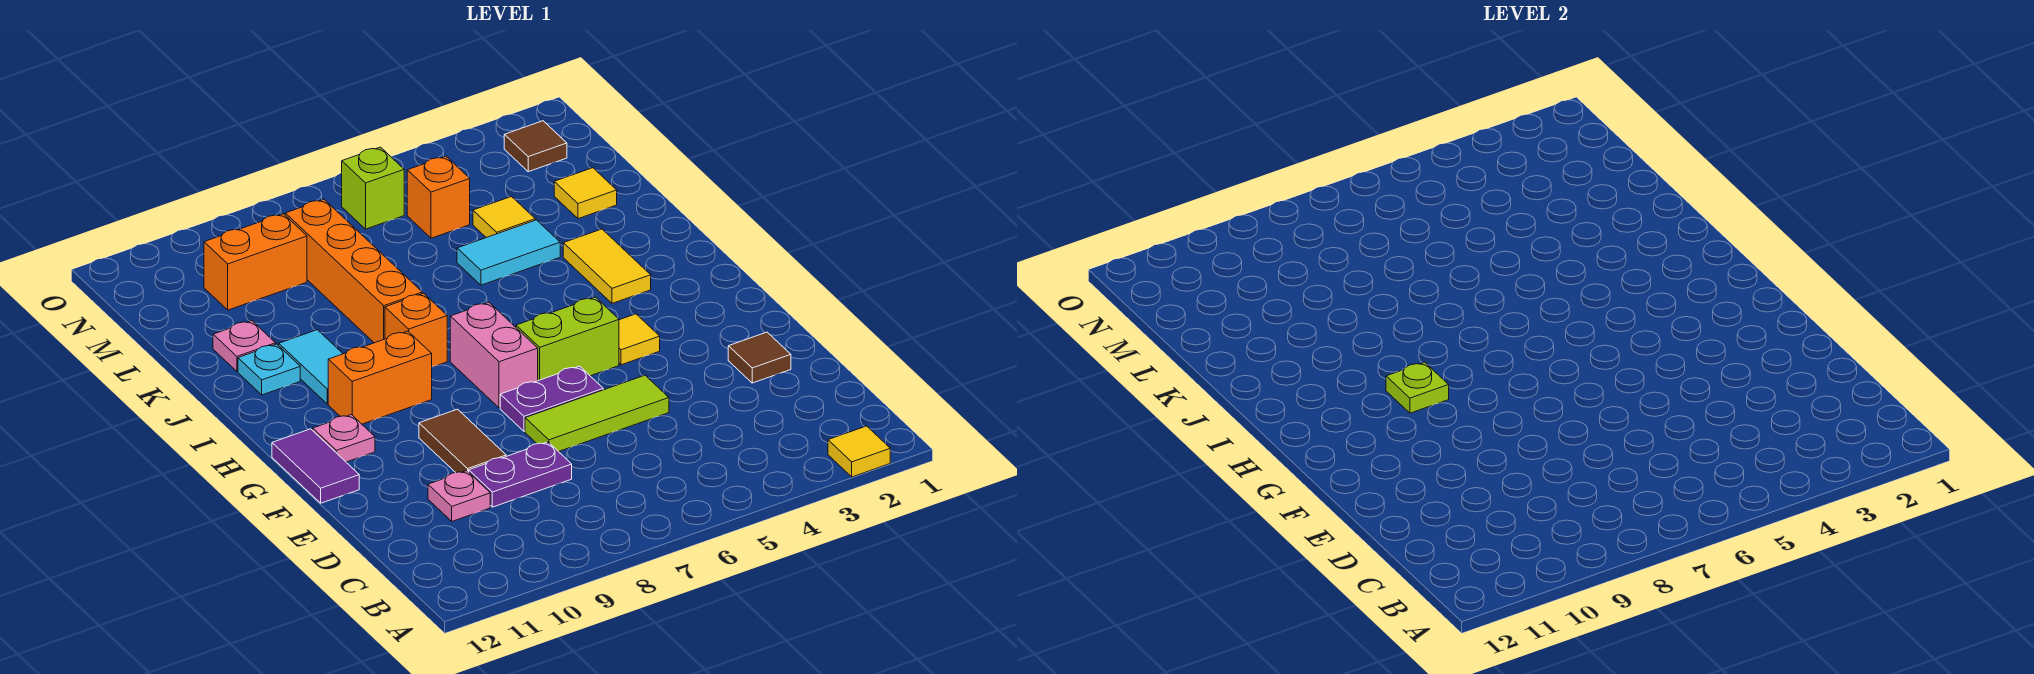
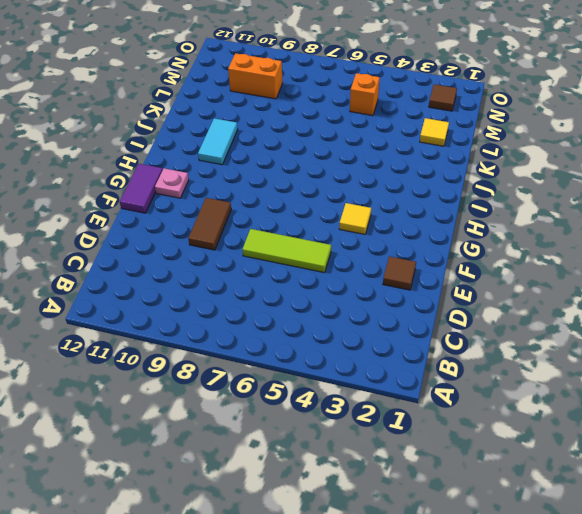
none -> yellow 1x1 tile [828,426,890,477]
none -> purple 1x2 plate [469,442,572,507]
none -> pink 1x1 plate [428,471,490,521]

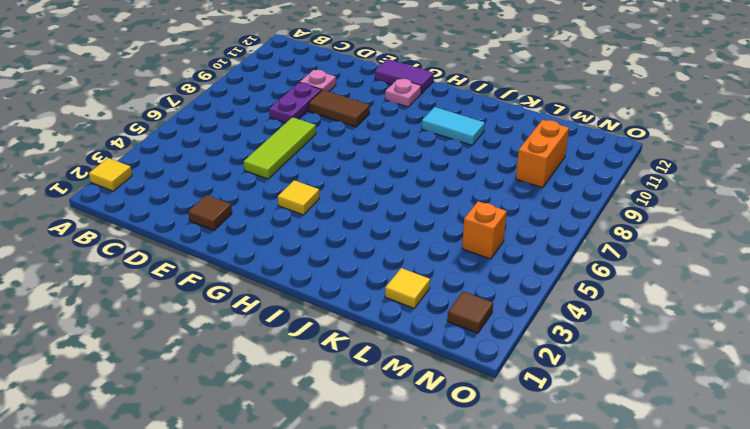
none -> purple 1x2 plate [500,366,603,431]
none -> lime 1x2 brick [516,297,619,381]
none -> pink 1x2 brick [450,303,538,408]

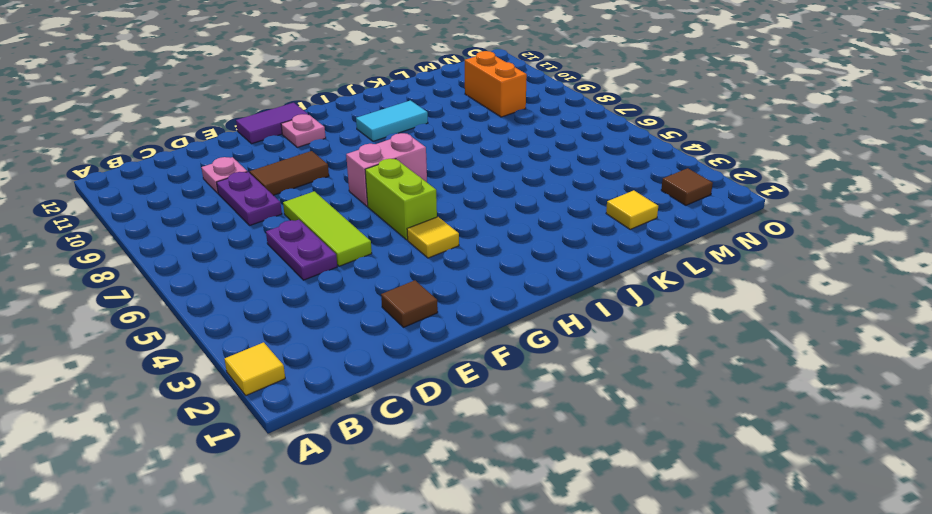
purple 1x2 plate [266,220,337,280] -> purple 1x2 plate moved to [500,366,603,431]
none -> orange 1x2 brick [328,331,432,424]
none -> yellow 1x2 tile [563,229,651,303]
none -> orange 1x1 brick [385,293,447,367]

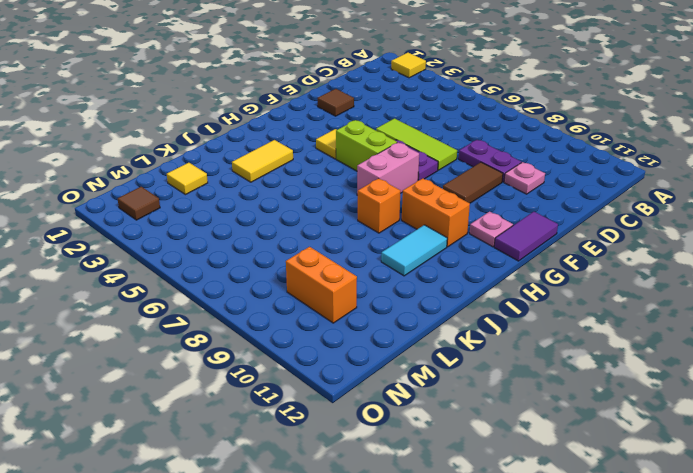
none -> orange 1x4 brick [285,199,422,343]
none -> cyan 1x1 plate [238,344,300,395]
none -> cyan 1x2 tile [457,220,560,285]

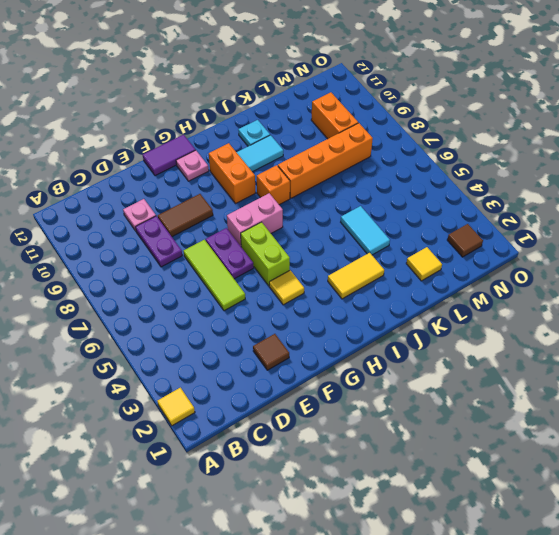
none -> pink 1x1 plate [213,321,276,371]
none -> yellow 1x1 tile [473,197,535,238]
none -> orange 1x1 brick [407,156,470,238]

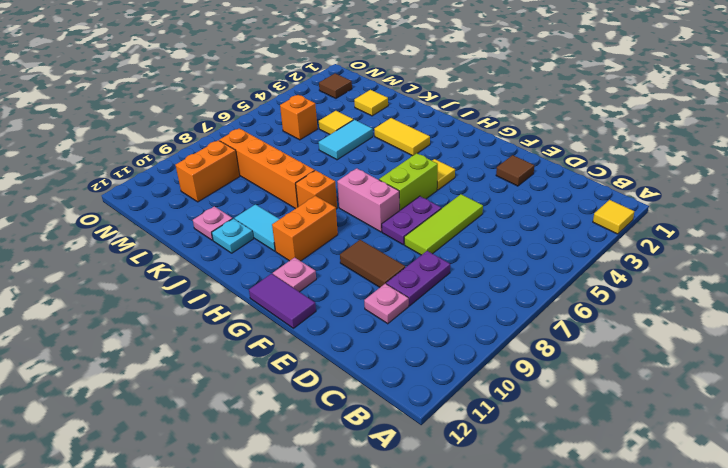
none -> lime 1x1 brick [342,147,404,229]
none -> lime 1x1 plate [1386,362,1449,413]

